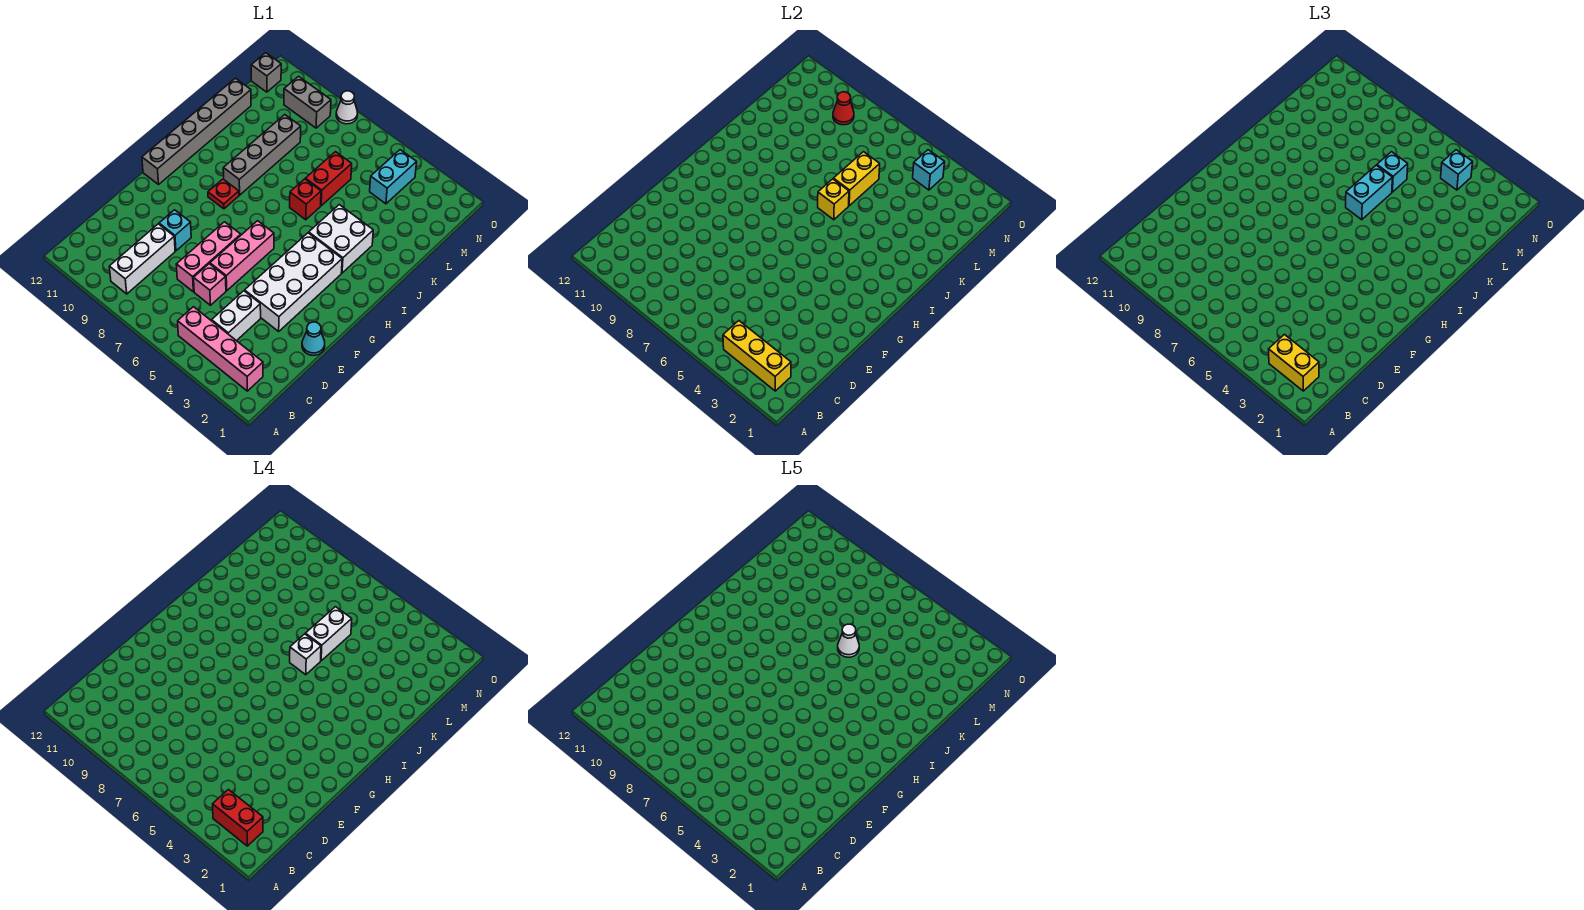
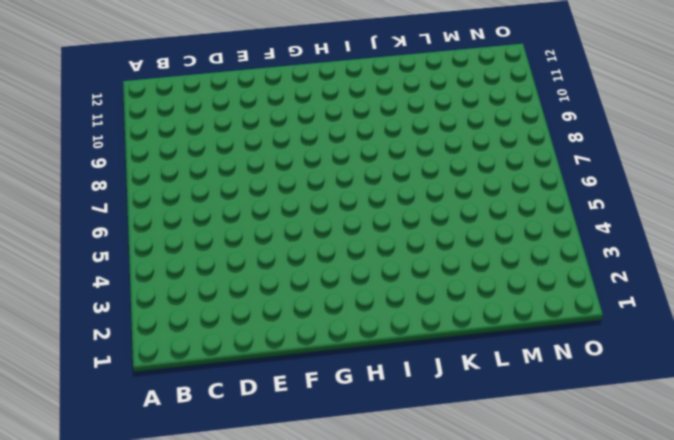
none -> pink 1x4 brick [178,307,263,391]
none -> white 1x3 brick [109,224,175,294]
none -> white 1x2 brick [212,291,261,341]
none -> pink 1x1 brick [194,264,226,305]

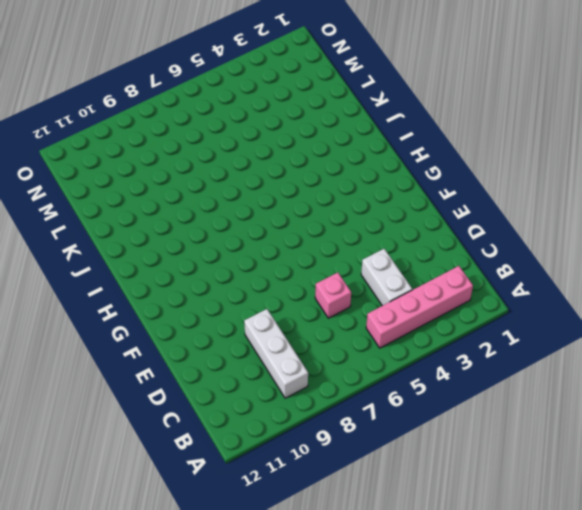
none -> pink 1x3 brick [176,222,241,292]
none -> cyan 1x1 cone [302,322,325,355]
none -> white 2x4 brick [245,233,342,331]
none -> pink 1x3 brick [210,221,274,291]

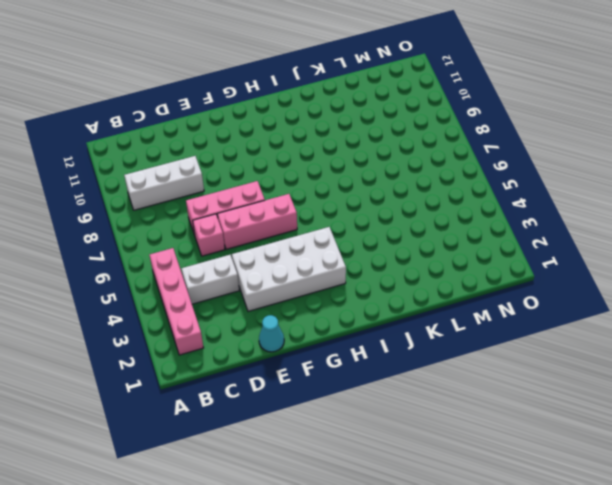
none -> cyan 1x1 brick [159,210,191,251]
none -> grey 1x6 brick [142,78,251,184]
none -> red 1x1 plate [208,179,239,209]
none -> white 2x2 brick [309,205,373,273]

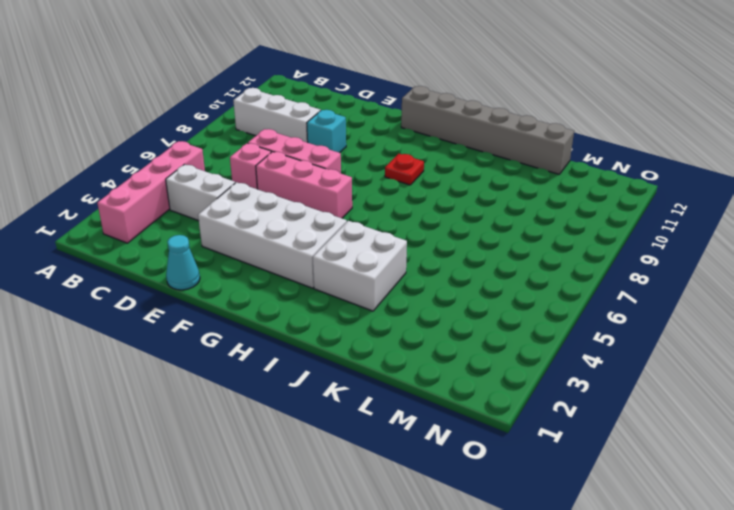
none -> grey 1x4 brick [223,115,301,195]
none -> red 1x1 brick [290,179,321,220]
none -> red 1x2 brick [305,152,352,206]
none -> cyan 1x2 brick [370,150,417,204]

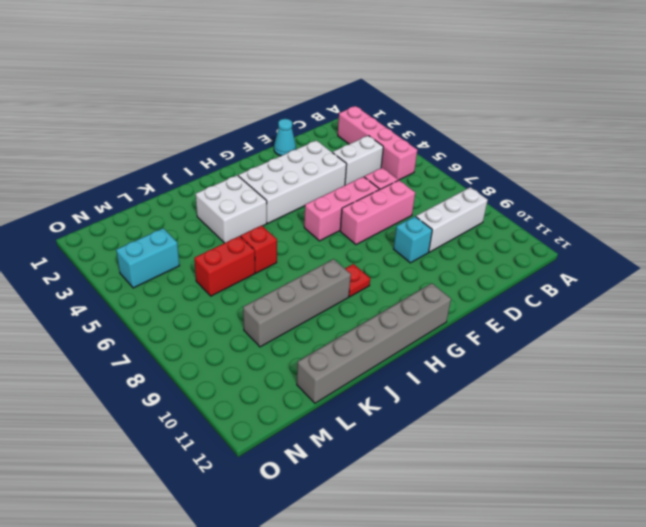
none -> grey 1x2 brick [284,76,331,128]
none -> grey 1x1 brick [251,53,281,92]
none -> white 1x1 cone [336,91,358,124]
none -> yellow 1x3 brick [723,321,791,391]

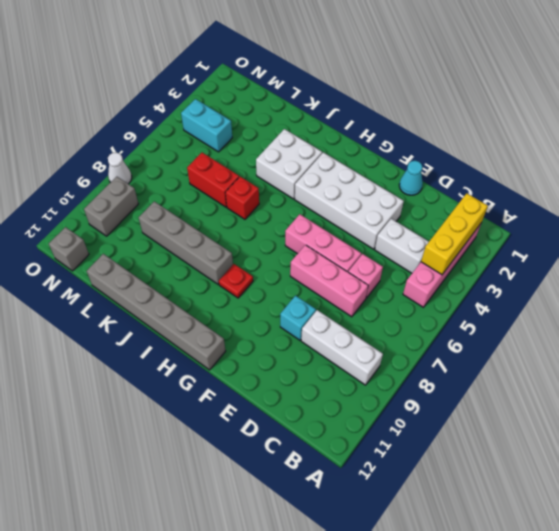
none -> yellow 1x1 brick [818,179,849,220]
none -> yellow 1x2 brick [833,152,880,206]
none -> cyan 1x1 brick [913,150,945,190]
none -> red 1x1 cone [833,92,854,125]

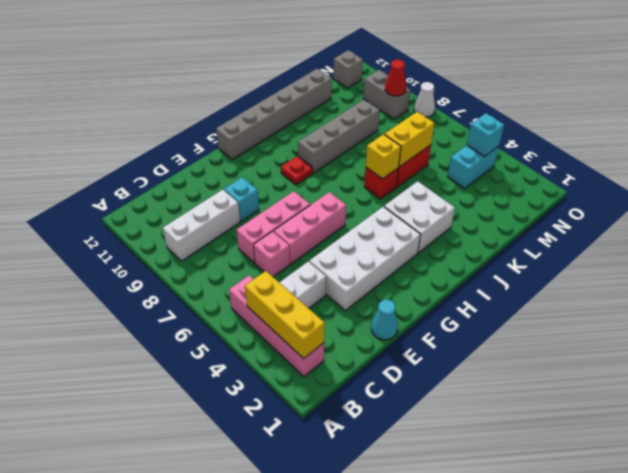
none -> yellow 1x2 brick [1269,335,1319,391]
none -> cyan 1x2 brick [1346,165,1392,220]
none -> cyan 1x1 brick [1377,152,1408,192]
none -> cyan 1x1 brick [1441,150,1473,190]

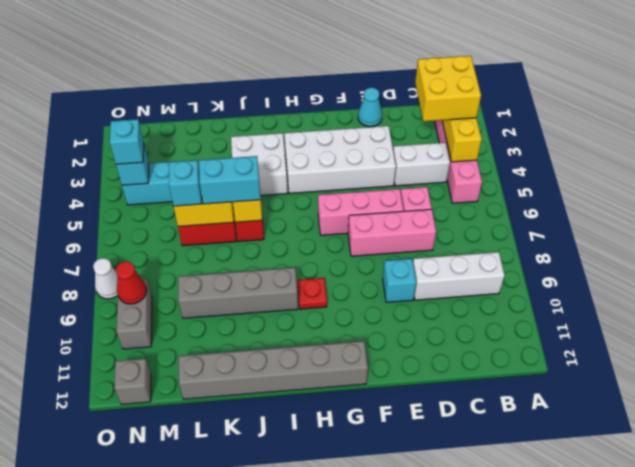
yellow 2x2 brick [415,56,481,122] -> yellow 1x2 brick [1269,335,1319,391]
none -> red 1x2 brick [213,790,263,846]
none -> white 1x1 brick [290,634,321,675]
none -> white 1x2 brick [305,607,352,661]
none -> white 1x1 cone [838,624,859,657]

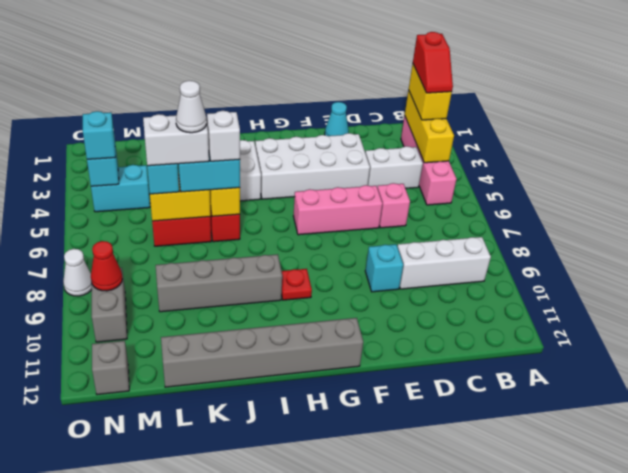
red 1x2 slope [413,32,453,93] -> red 1x2 brick [213,790,263,846]
none -> pink 1x3 brick [176,222,241,292]

